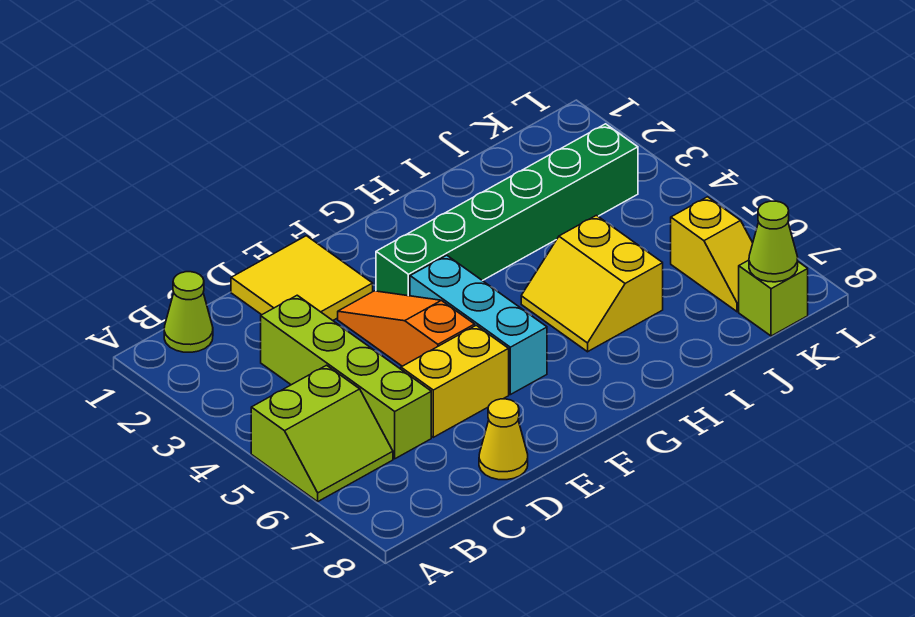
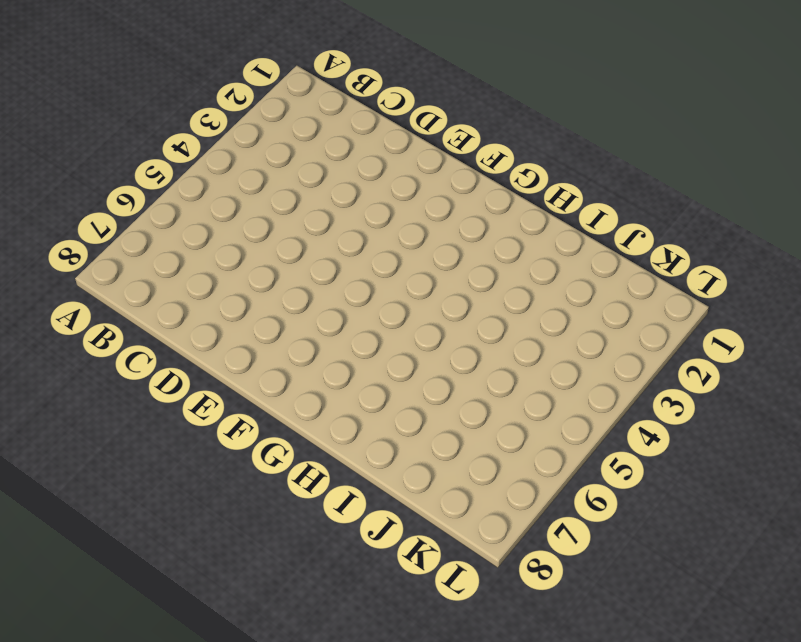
none -> lime 2x2 slope [251,365,393,502]
none -> lime 1x1 cone [164,272,213,352]
none -> lime 1x4 brick [261,295,431,459]

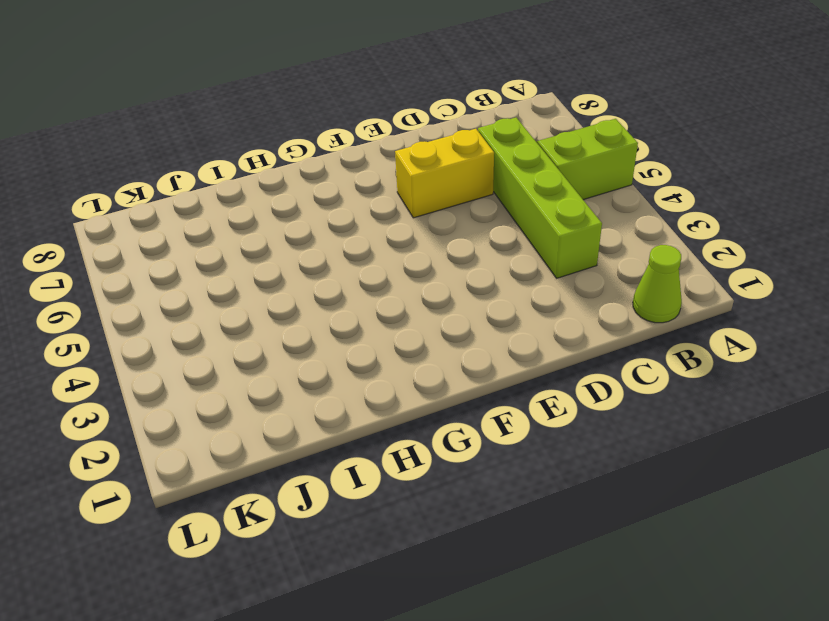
none -> yellow 2x2 tile [231,236,373,320]
none -> yellow 1x1 cone [479,399,528,480]
none -> orange 1x3 slope [338,291,475,366]

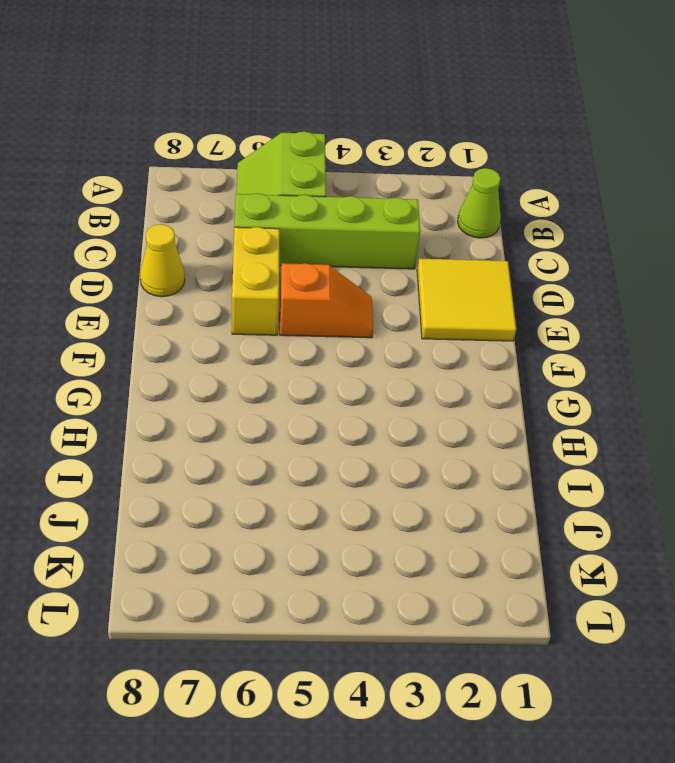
orange 1x2 slope [280,263,373,338] -> orange 1x3 slope [338,291,475,366]
none -> green 1x6 brick [376,124,638,296]
none -> cyan 1x3 brick [410,255,547,395]
none -> yellow 2x2 slope [521,215,663,352]

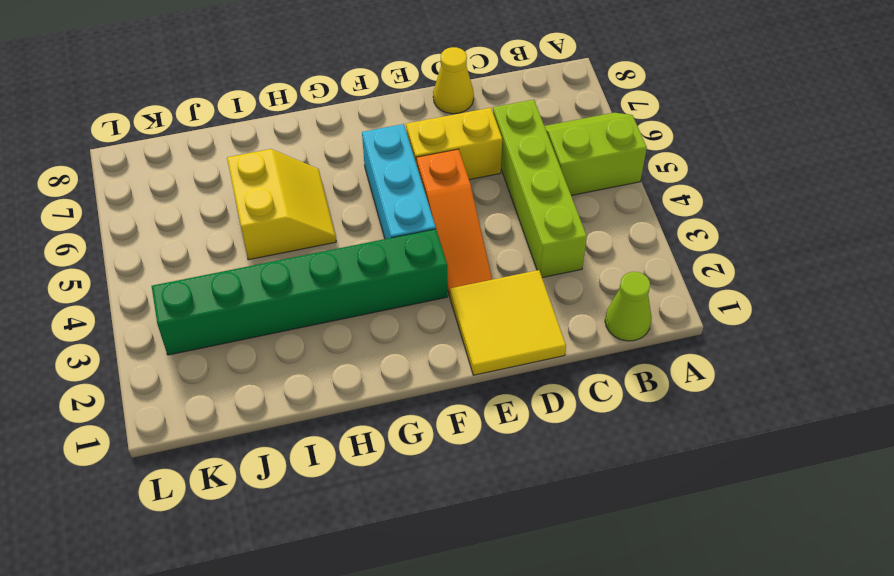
none -> yellow 1x2 slope [671,197,753,312]
none -> lime 1x1 brick [739,260,808,336]
none -> lime 1x1 cone [749,201,798,282]

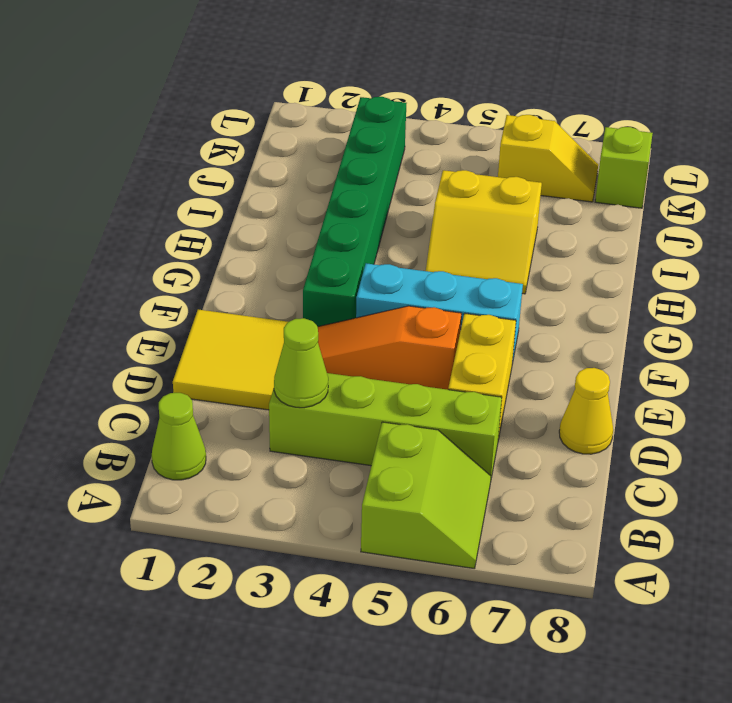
lime 1x1 cone [274,318,328,408] -> lime 1x1 cone moved to [749,201,798,282]

